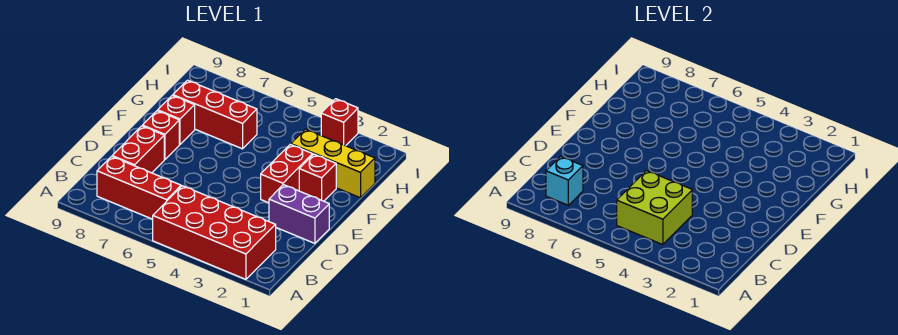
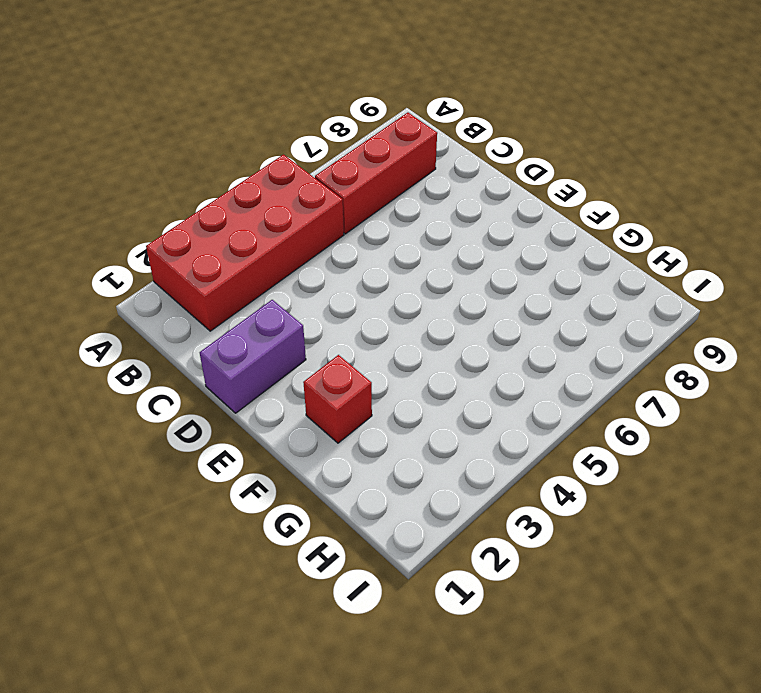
none -> red 1x2 brick [112,126,164,173]
none -> red 1x2 brick [261,144,313,203]
none -> red 1x1 brick [143,111,179,160]

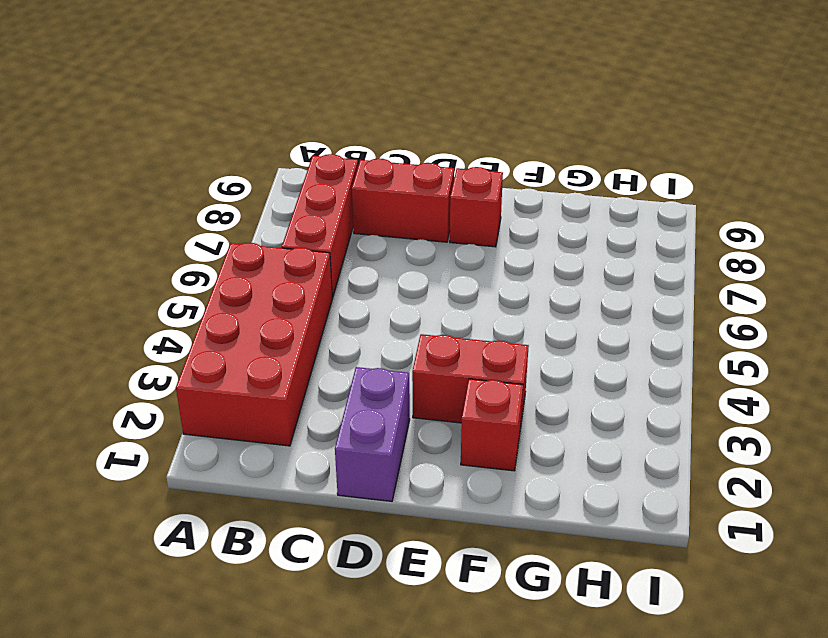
none -> red 1x1 brick [158,95,195,144]
none -> yellow 1x3 brick [291,129,375,198]
none -> red 1x3 brick [173,80,257,149]

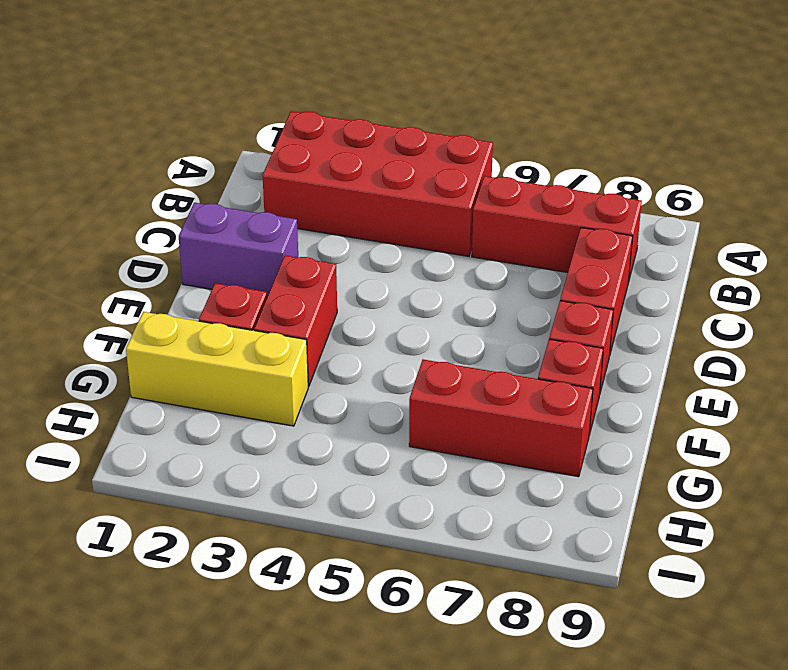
none -> red 1x1 brick [321,99,358,146]
none -> lime 2x2 brick [617,171,692,245]
none -> cyan 1x1 brick [546,156,583,205]

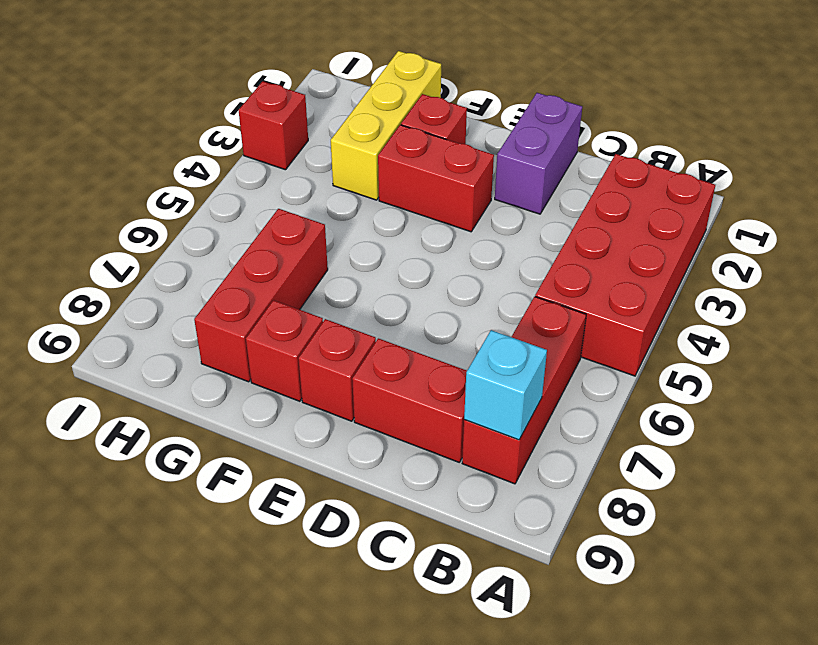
none -> lime 2x2 brick [617,171,692,245]

